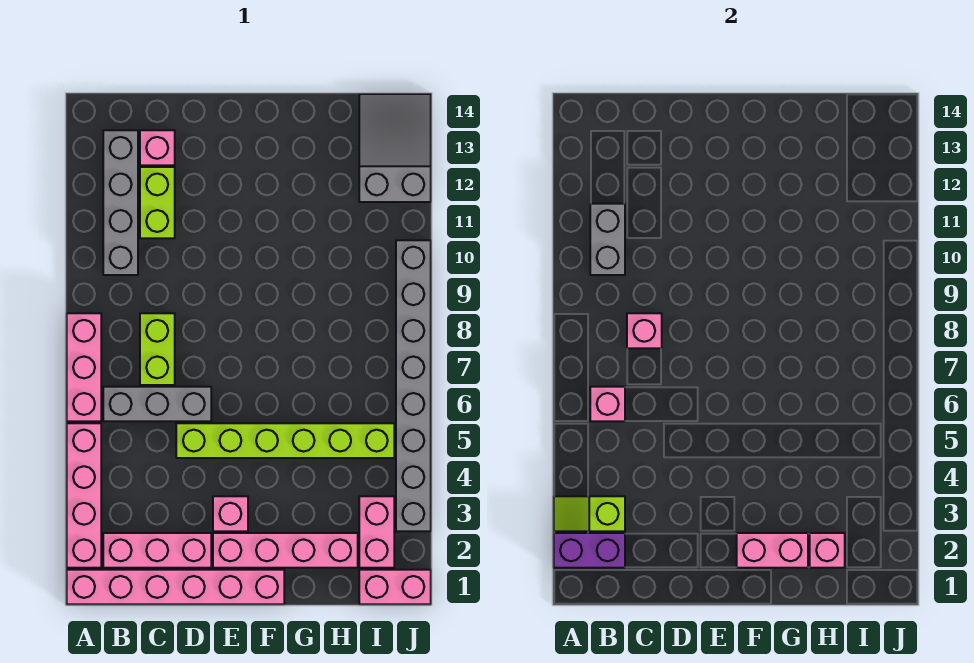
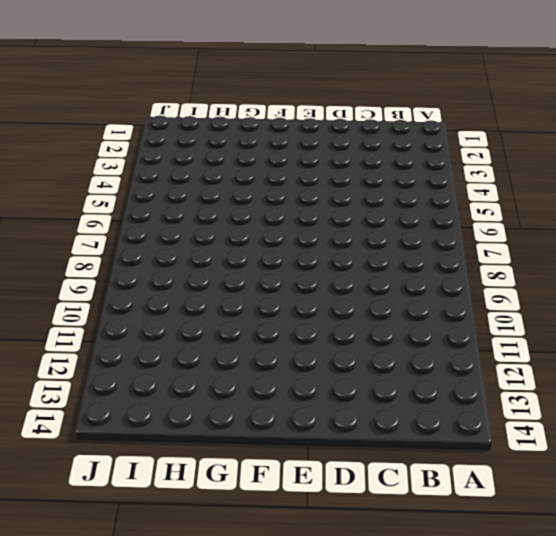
none -> pink 1x6 brick [67,570,284,604]
none -> pink 1x4 brick [67,423,101,568]
none -> pink 1x3 brick [67,313,101,421]

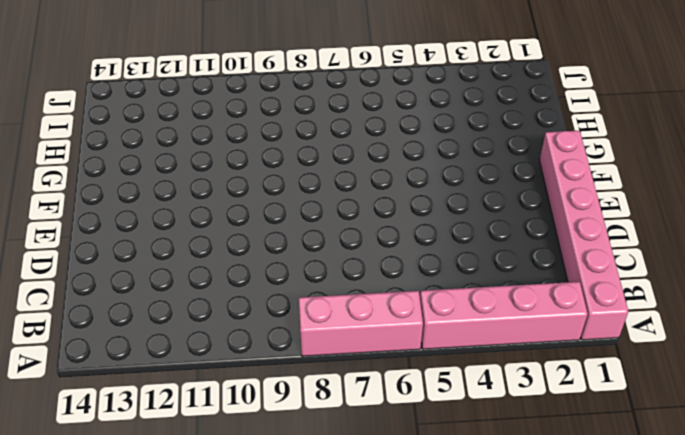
none -> pink 1x3 brick [103,533,211,568]
none -> grey 1x3 brick [103,387,211,421]
none -> grey 1x4 brick [103,130,138,275]

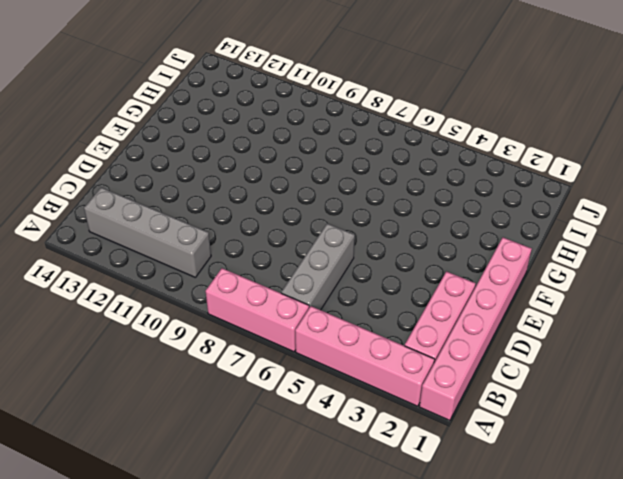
none -> lime 1x2 brick [140,313,175,385]
none -> lime 1x2 brick [140,167,175,238]
none -> pink 1x1 brick [140,130,175,165]

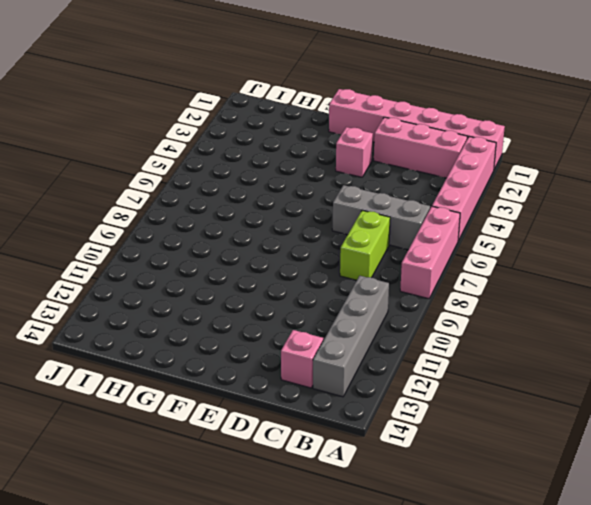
none -> lime 1x2 brick [140,167,175,238]
none -> lime 1x6 brick [176,423,394,458]
none -> pink 1x4 brick [213,533,358,568]

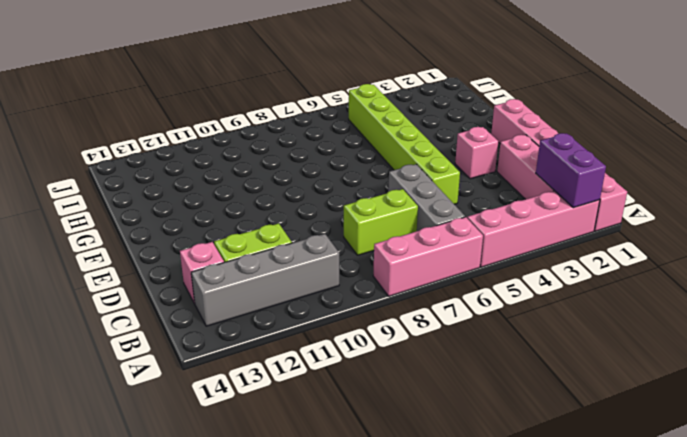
none -> pink 1x4 brick [213,533,358,568]
none -> pink 1x2 brick [359,570,431,604]
none -> pink 1x2 brick [359,496,394,568]

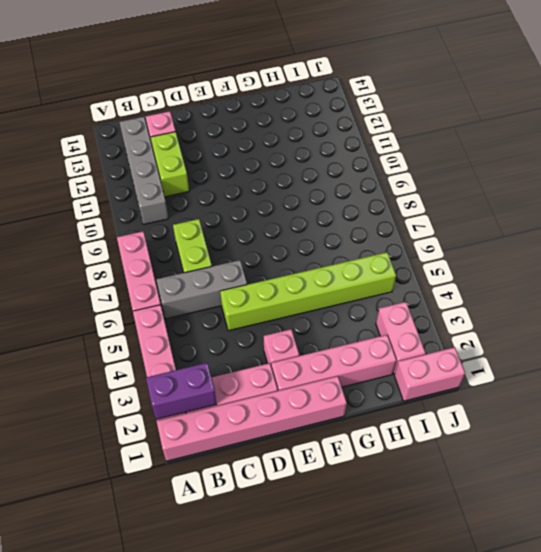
none -> grey 2x3 slope [359,94,431,202]
none -> grey 1x8 brick [396,240,431,531]
none -> lime 1x2 slope [554,496,625,531]

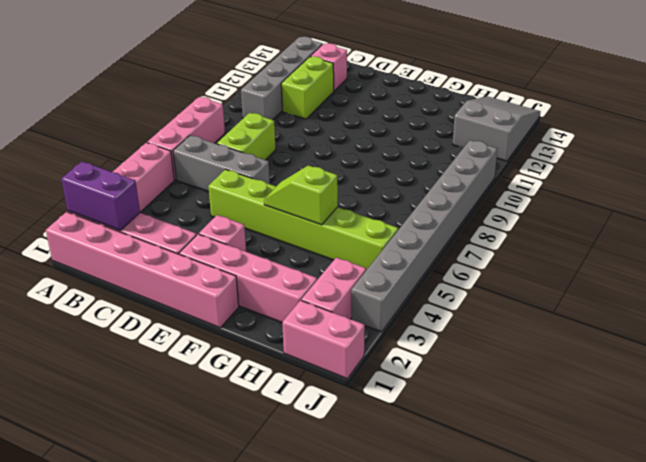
lime 1x2 slope [264,165,338,225] -> lime 1x2 slope moved to [554,496,625,531]
none -> pink 1x1 brick [590,387,625,421]
none -> grey 1x2 brick [590,204,625,275]
none -> pink 1x1 brick [627,313,662,348]

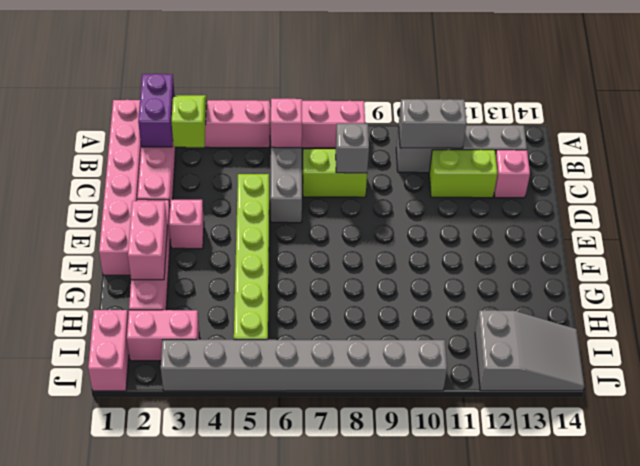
grey 1x1 brick [336,124,369,173] -> pink 1x1 brick [627,313,662,348]
none -> pink 1x1 brick [810,533,845,568]

